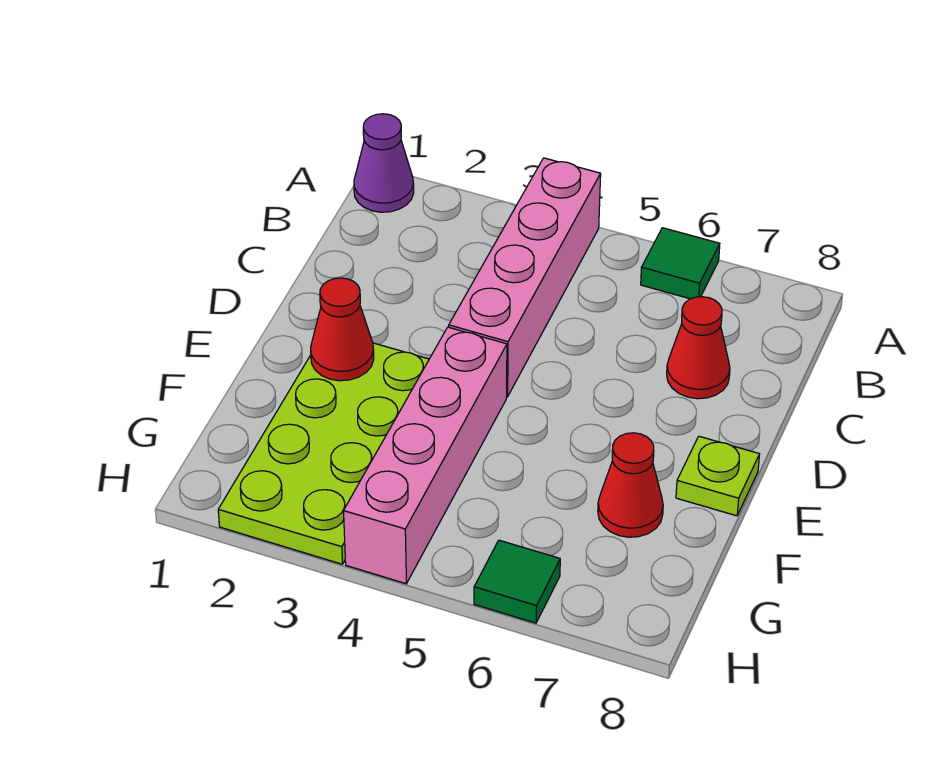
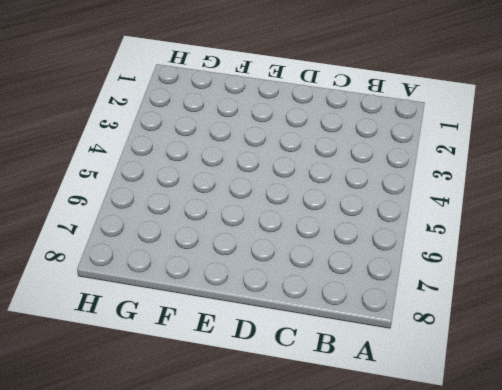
none -> purple 1x1 cone [354,114,414,212]
none -> pink 1x4 brick [449,158,601,397]

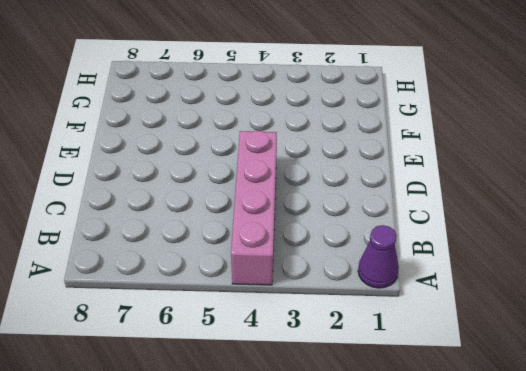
none -> green 1x1 tile [641,228,720,299]
none -> red 1x1 cone [667,297,730,399]

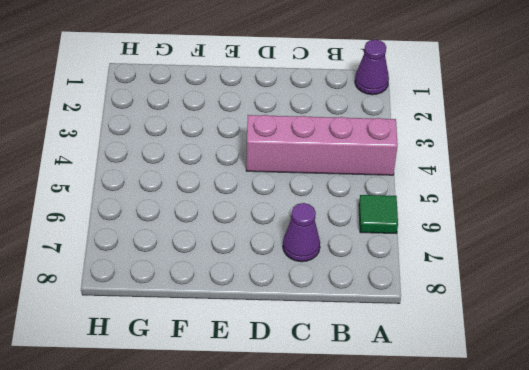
purple 1x1 cone [283,203,320,262] -> red 1x1 cone [667,297,730,399]
none -> lime 2x4 plate [218,343,429,564]
none -> pink 1x4 brick [344,327,507,584]

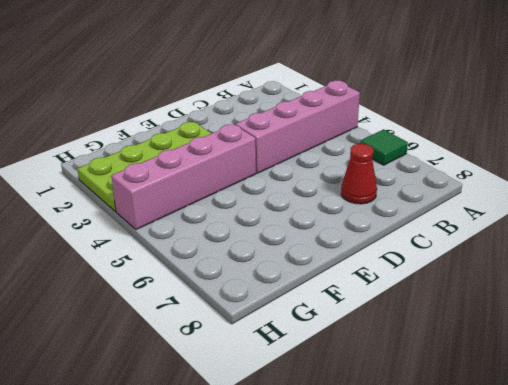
none -> purple 1x1 cone [354,114,414,212]
none -> lime 1x1 plate [676,436,759,516]

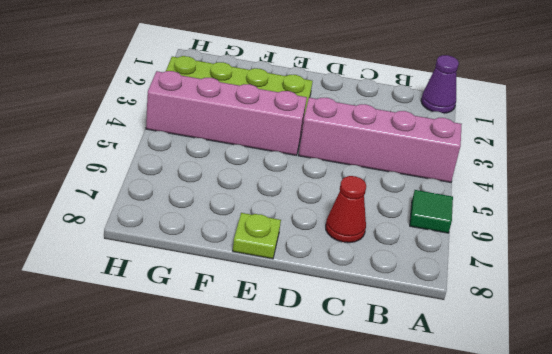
none -> red 1x1 cone [598,433,663,537]
none -> green 1x1 tile [474,540,560,623]

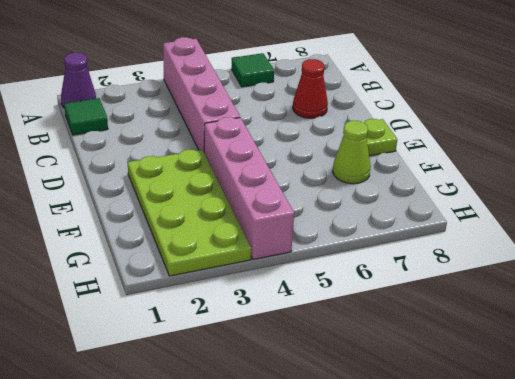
green 1x1 tile [64,98,108,135] -> green 1x1 tile moved to [474,540,560,623]
lime 1x1 cone [333,121,371,184] -> red 1x1 cone [598,433,663,537]
none -> red 1x1 cone [311,278,374,381]

